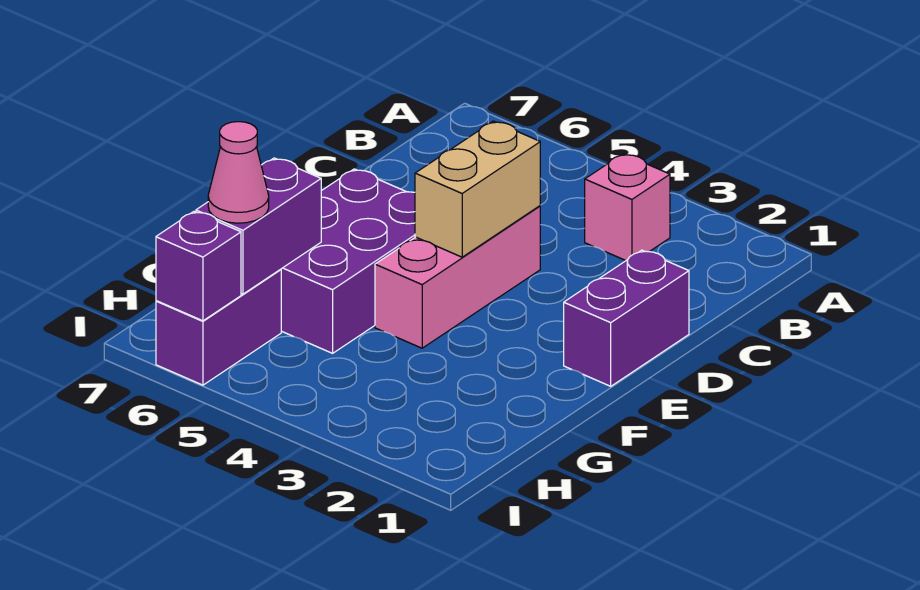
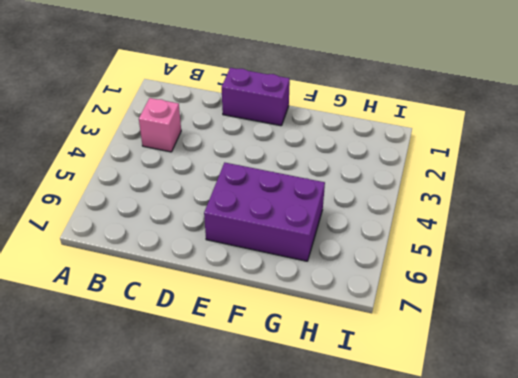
none -> pink 1x3 brick [375,206,540,348]
none -> purple 1x2 brick [156,269,281,385]

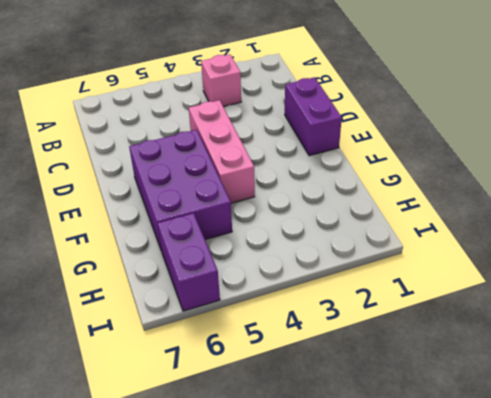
none -> tan 1x2 brick [415,121,540,257]
none -> purple 1x2 brick [196,158,321,294]

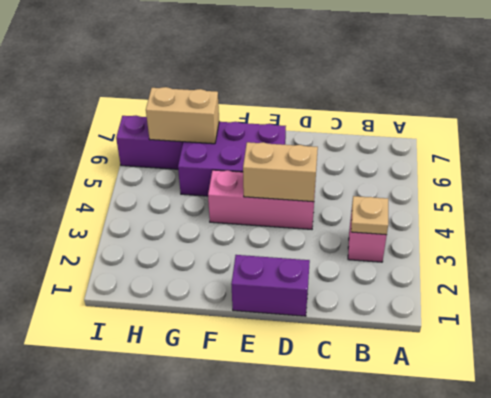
tan 1x1 plate [351,196,388,235] -> none
tan 1x2 brick [146,87,219,144] -> purple 1x2 brick [196,158,321,294]
none -> purple 1x1 brick [156,212,241,321]
none -> pink 1x1 cone [208,122,269,223]

